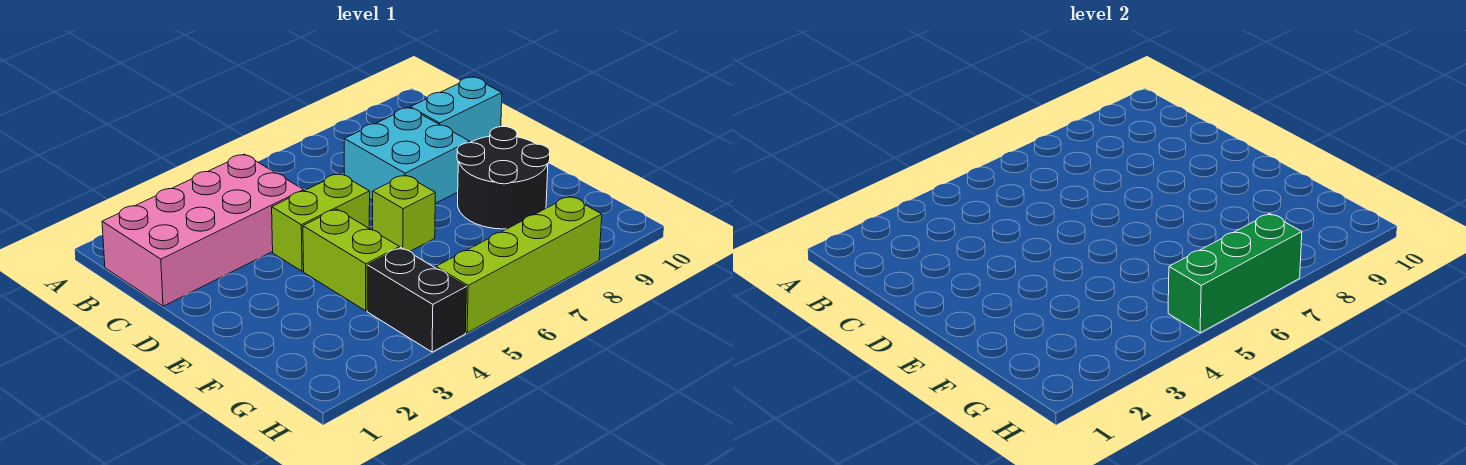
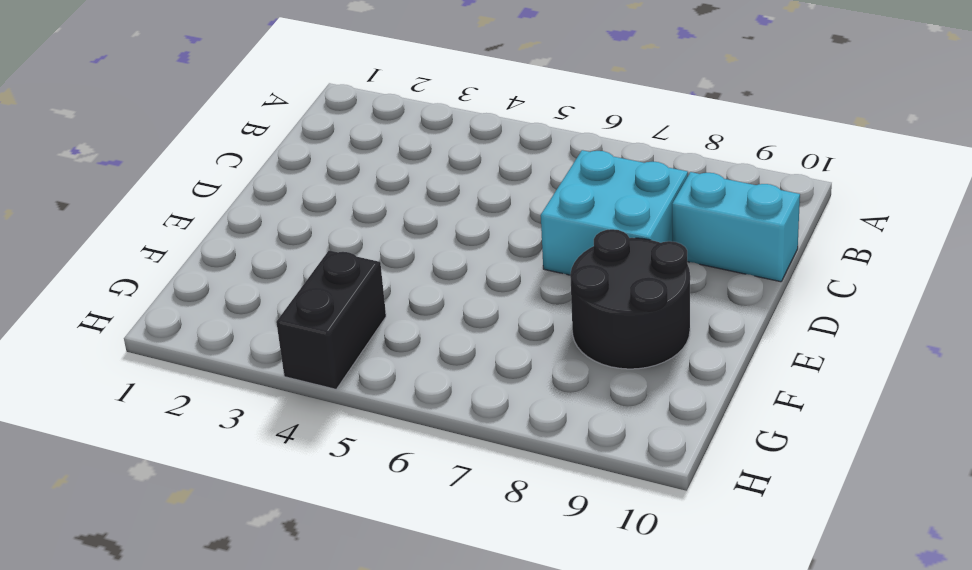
none -> pink 2x4 brick [102,154,304,306]
none -> lime 1x2 brick [272,174,370,271]

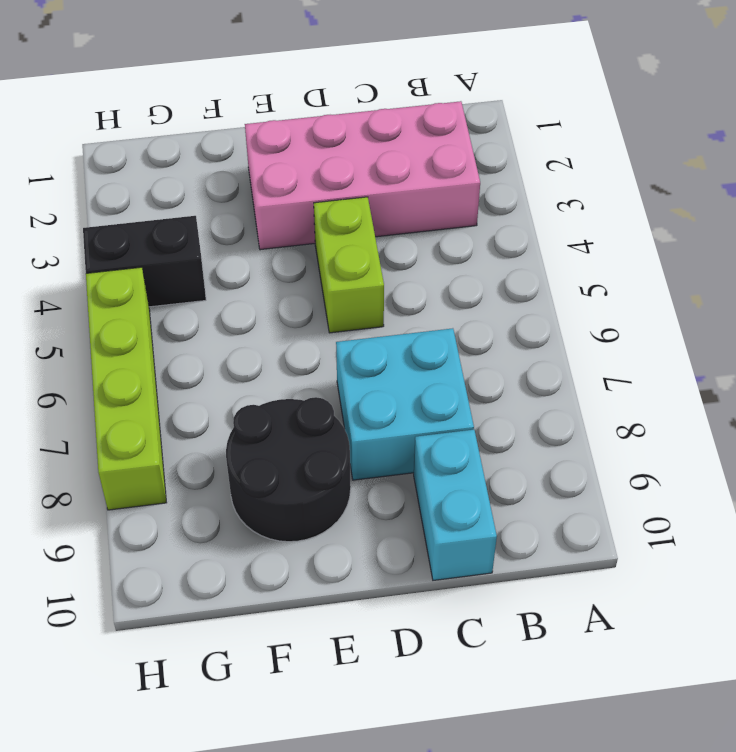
pink 2x4 brick [245,101,480,250] -> pink 2x4 brick turned to [102,154,304,306]
none -> lime 1x2 brick [303,209,399,311]
none -> lime 1x1 brick [373,175,435,251]

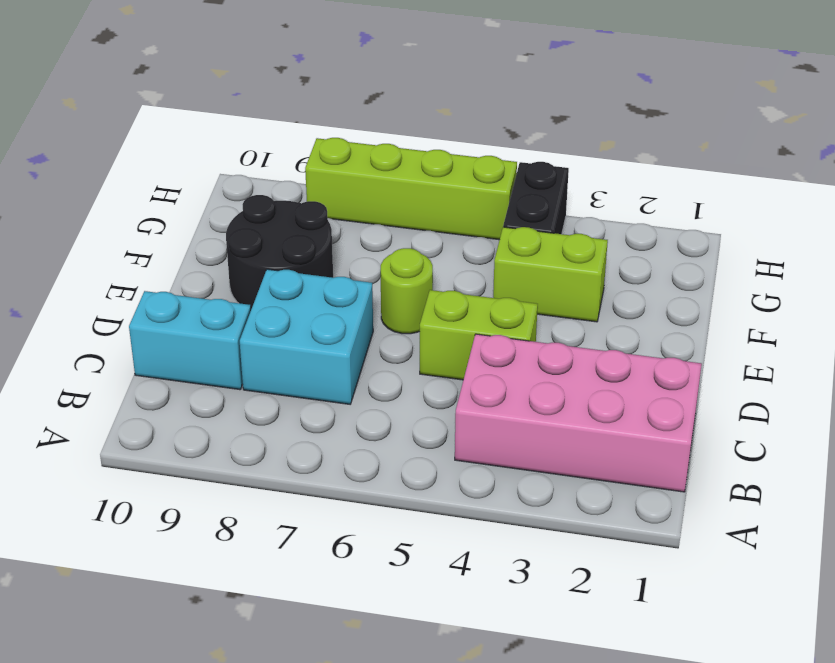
lime 1x1 round brick [380,248,433,334] -> lime 1x1 brick [373,175,435,251]
lime 1x2 brick [493,227,608,322] -> lime 1x2 brick turned to [303,209,399,311]
none -> green 1x3 brick [1168,214,1302,333]

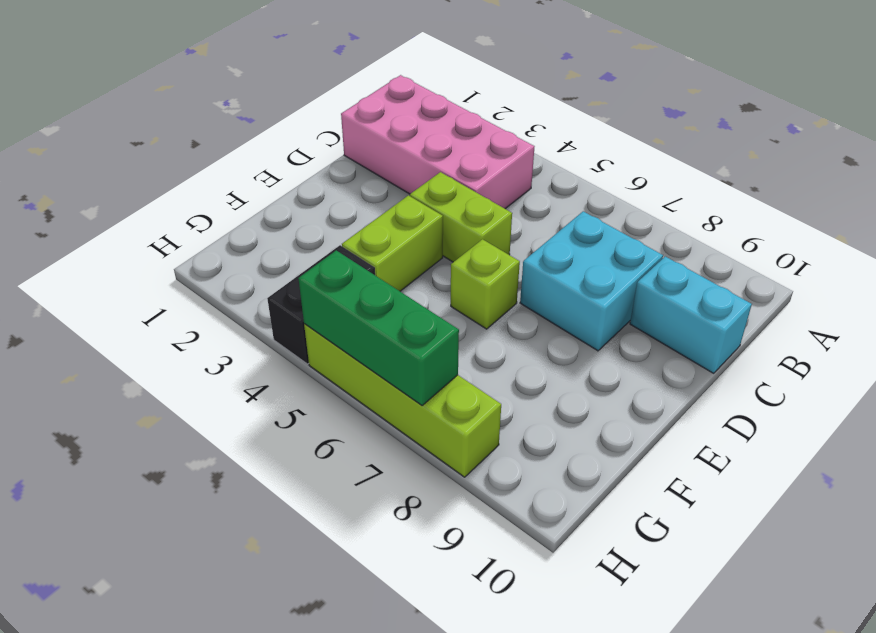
none -> black 2x2 round brick [457,127,550,229]

